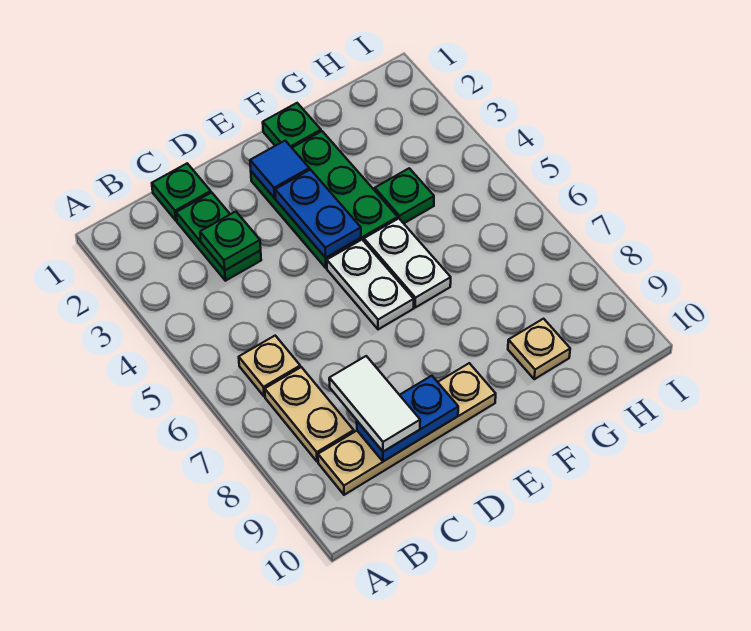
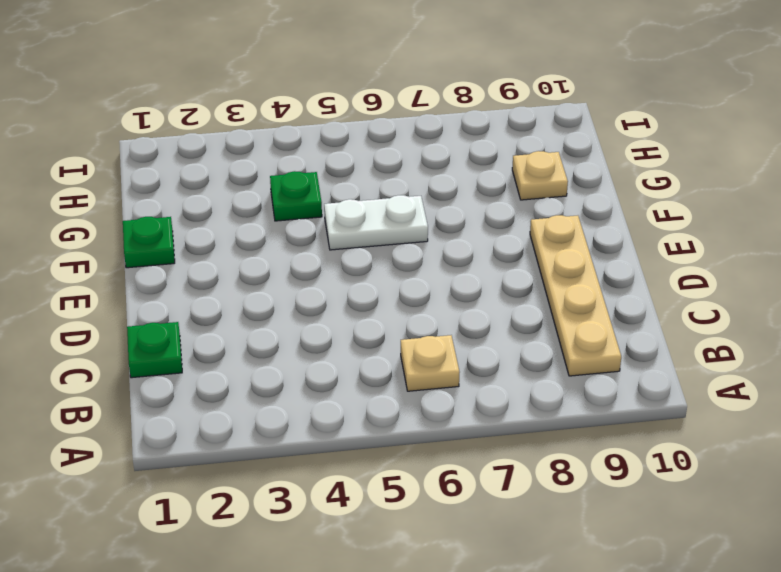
none -> tan 1x2 plate [265,367,354,462]
none -> green 1x2 plate [176,193,261,281]
none -> green 2x3 plate [251,131,398,268]

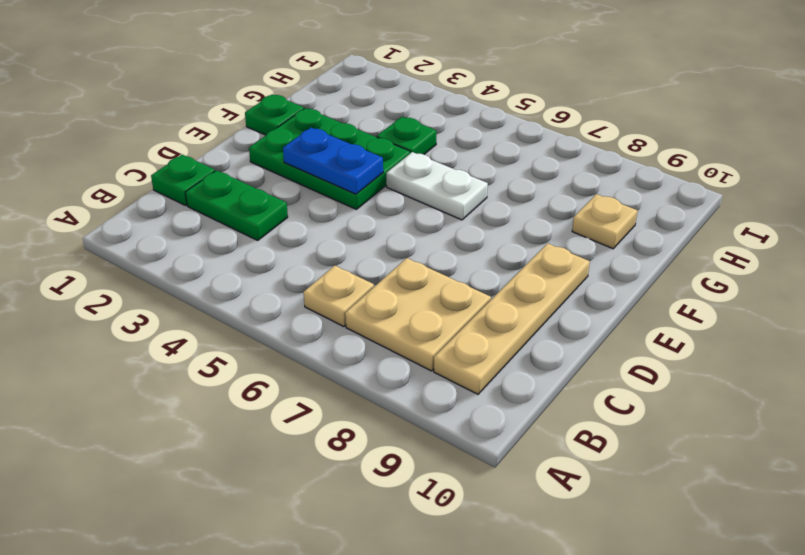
tan 2x2 plate [345,258,491,371] -> tan 1x2 plate [265,367,354,462]
none -> white 1x2 plate [327,240,414,329]
none -> green 1x1 plate [200,212,261,270]
none -> blue 1x2 plate [357,376,458,462]

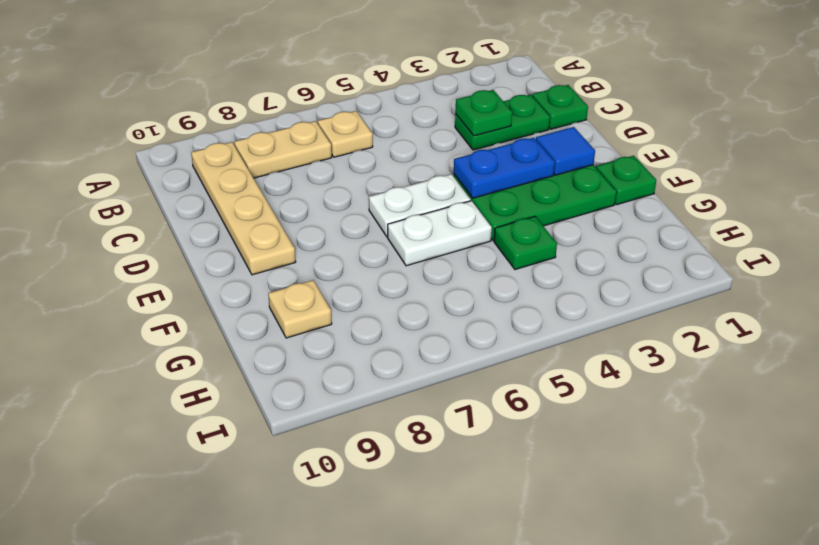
none -> blue 1x2 plate [357,376,458,462]
none -> white 1x2 tile [329,356,420,452]

